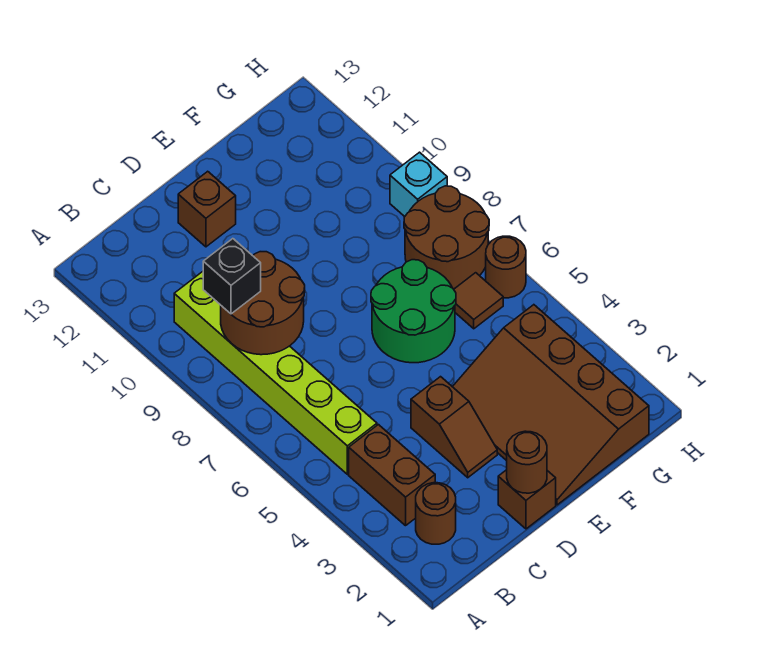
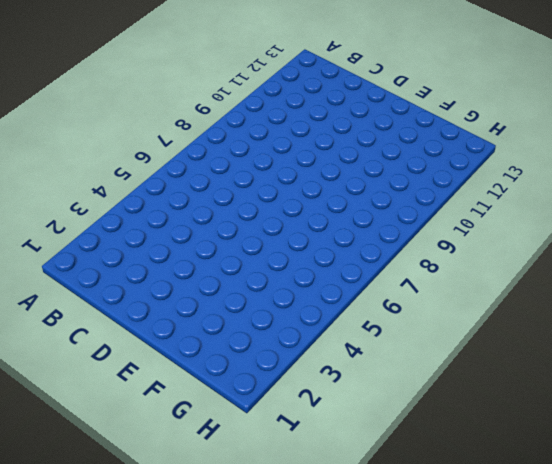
none -> brown 1x1 round brick [416,483,456,544]
none -> brown 1x2 brick [349,425,435,526]
none -> lime 1x6 brick [174,272,377,474]

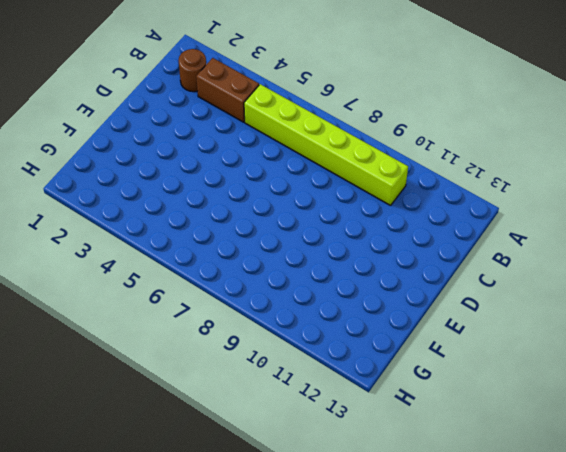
none -> brown 1x1 brick [498,470,556,529]
none -> brown 1x2 slope [411,377,497,478]
none -> brown 1x1 brick [178,171,236,247]

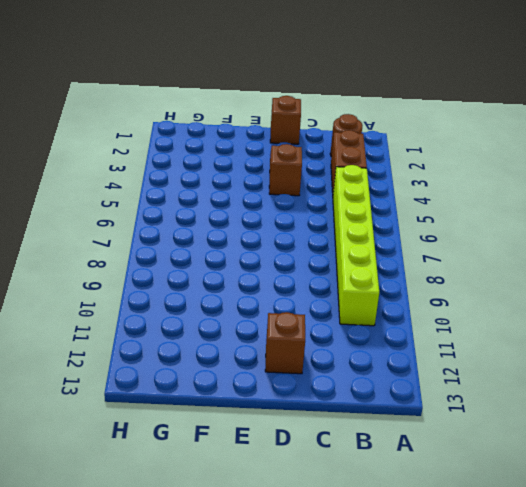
none -> brown 3x4 slope [453,305,649,505]
none -> green 2x2 round brick [371,260,456,363]
none -> brown 1x1 tile [454,273,503,329]

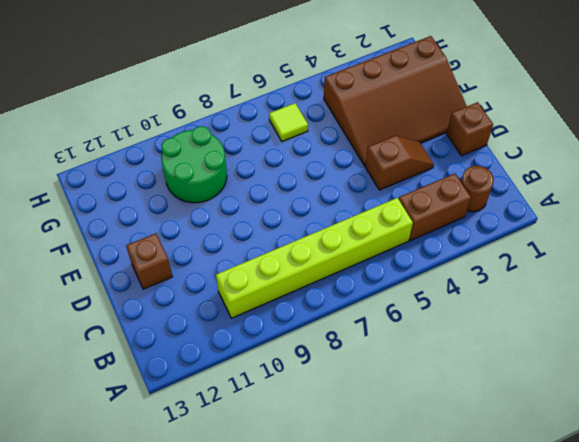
green 2x2 round brick [161,126,227,203] -> green 2x2 round brick moved to [371,260,456,363]
lime 1x1 tile [269,103,308,141] -> brown 1x1 tile [454,273,503,329]
none -> brown 2x2 round brick [404,186,489,289]
none -> brown 1x1 round brick [486,236,526,298]
none -> cyan 1x1 brick [390,152,447,217]

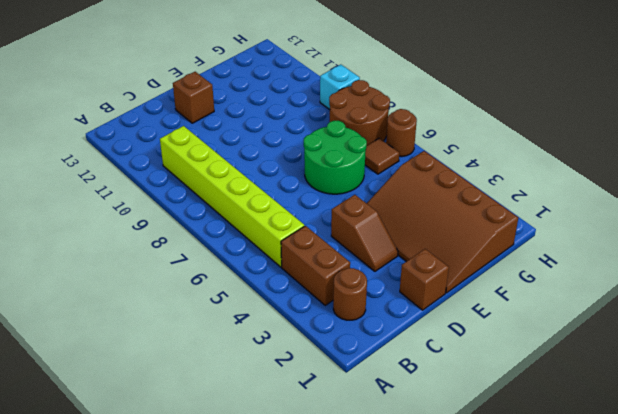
none -> brown 2x2 round brick [221,252,305,355]
none -> brown 1x1 round brick [507,431,547,493]
none -> black 1x1 brick [203,239,261,314]

